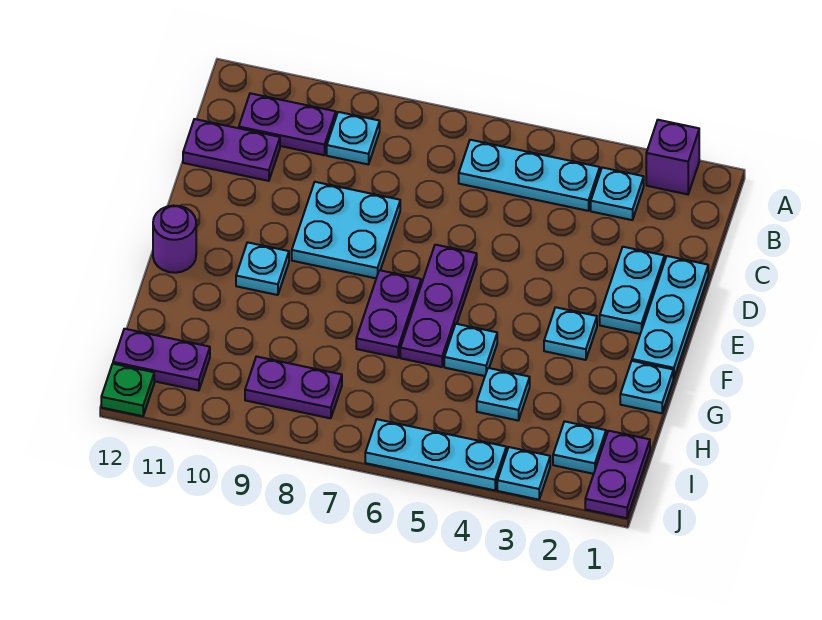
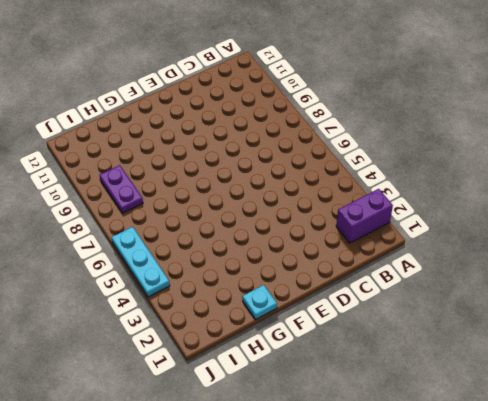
purple 1x2 brick [336,189,393,243] -> purple 1x1 brick [646,120,699,194]
none -> cyan 1x1 plate [591,168,644,220]
none -> cyan 1x3 plate [459,140,600,211]
none -> cyan 1x1 plate [327,112,380,164]

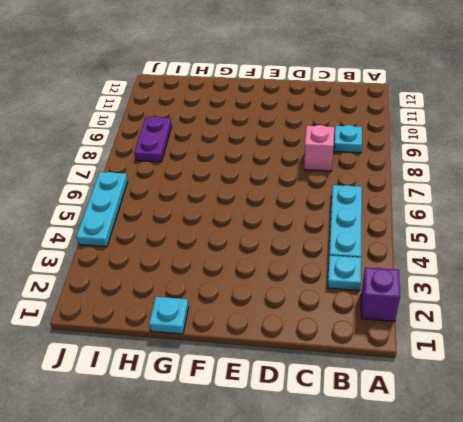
pink 1x1 brick [304,125,334,171] -> none
none -> purple 1x2 plate [239,93,336,155]
none -> purple 1x2 plate [183,119,280,181]
none -> cyan 1x3 plate [632,256,708,378]

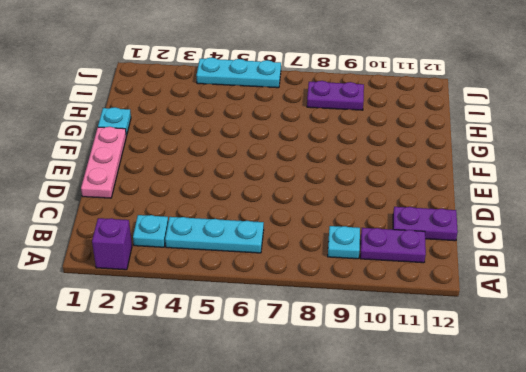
pink 1x3 plate [81,127,126,198] -> cyan 1x3 plate [632,256,708,378]
none -> cyan 1x2 plate [600,247,664,334]
none -> cyan 2x2 plate [292,182,400,278]
none -> purple 1x3 plate [400,245,477,367]

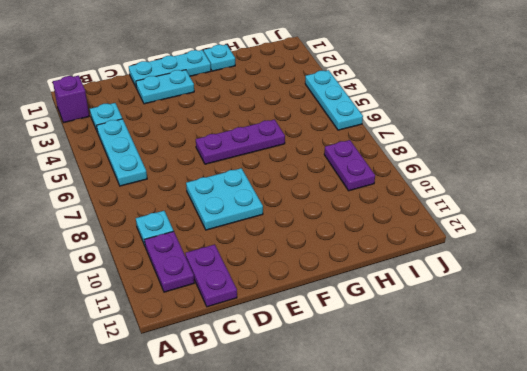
none -> cyan 1x1 plate [544,307,597,360]
none -> purple 1x2 plate [356,270,421,358]
none -> cyan 1x1 plate [236,242,289,295]

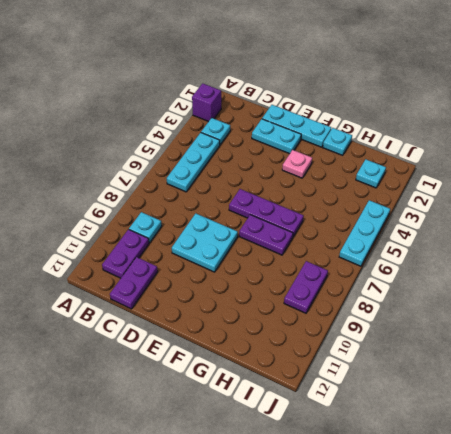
pink 1x1 plate [282,150,312,178] -> cyan 1x1 plate [544,307,597,360]
none -> cyan 1x1 plate [236,242,289,295]
none -> purple 1x1 round brick [153,206,196,273]
none -> cyan 1x1 plate [444,324,497,376]

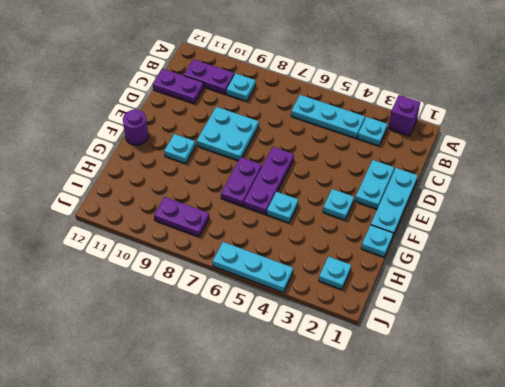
none -> cyan 1x1 plate [477,368,530,420]
none -> purple 1x2 plate [585,431,650,518]
none -> purple 1x2 plate [113,329,210,391]

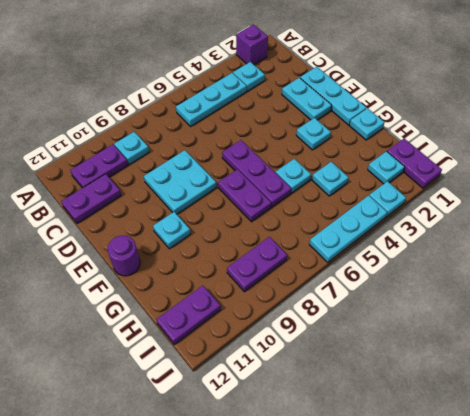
none -> green 1x1 plate [101,364,154,416]

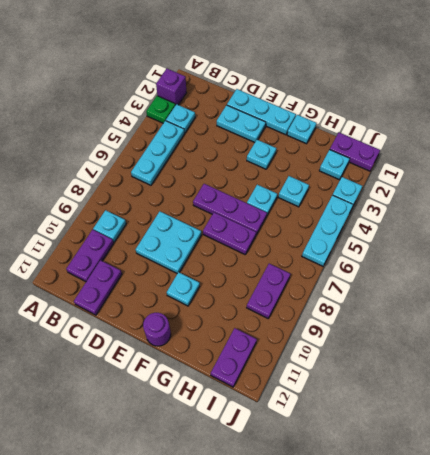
green 1x1 plate [146,96,175,123] -> green 1x1 plate moved to [101,364,154,416]

